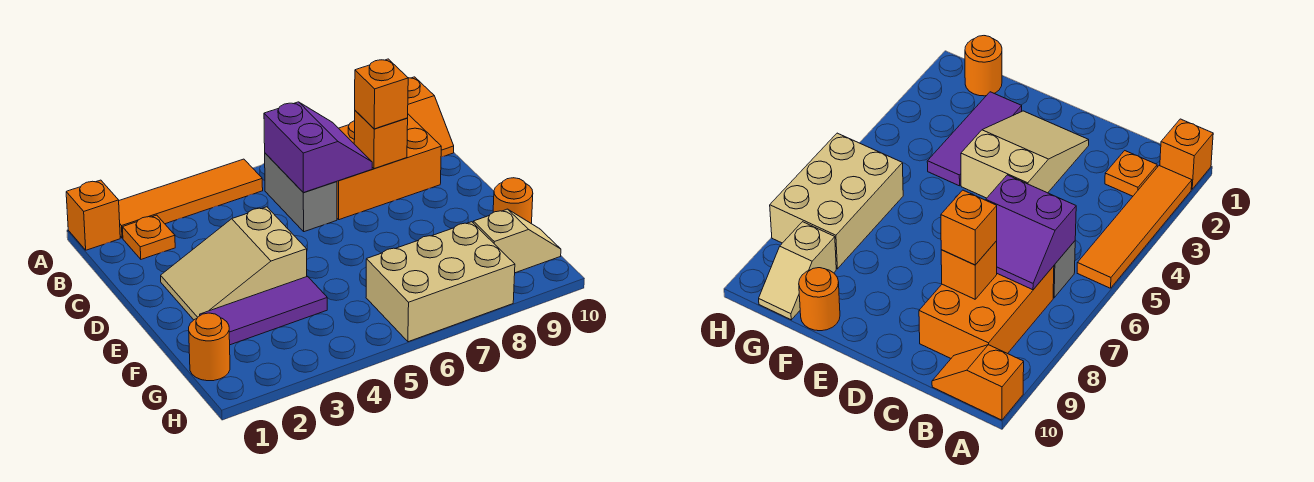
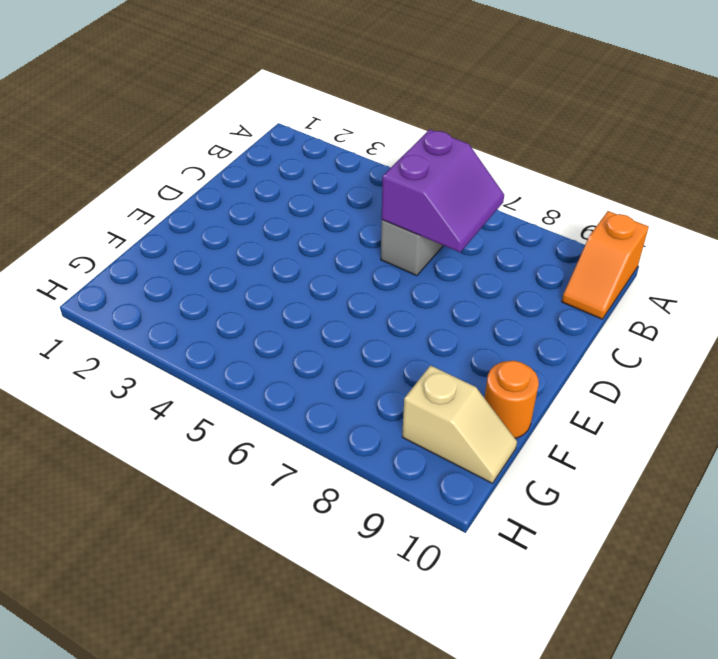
none -> orange 1x1 brick [66,180,120,250]
none -> orange 1x4 tile [119,159,263,238]
none -> orange 1x1 plate [122,215,175,259]

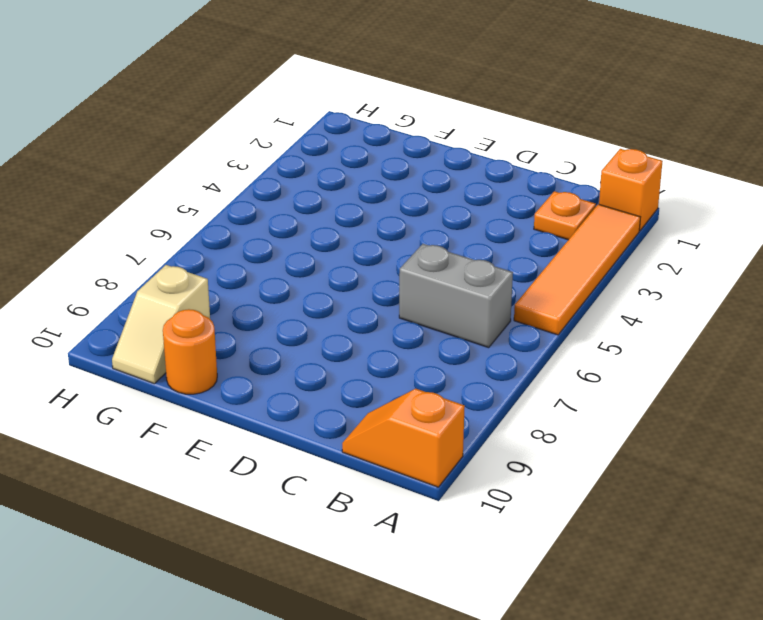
none -> orange 2x3 brick [337,114,441,220]
none -> tan 2x3 slope [161,207,307,320]
none -> purple 1x3 tile [200,276,327,345]

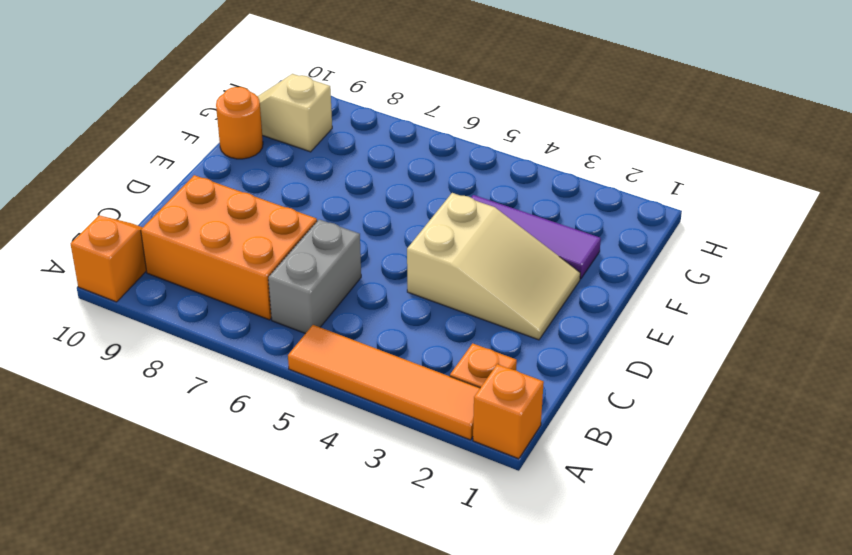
none -> orange 1x1 round brick [189,313,230,381]
none -> tan 2x3 brick [366,222,515,342]
none -> purple 2x2 slope [264,102,372,193]

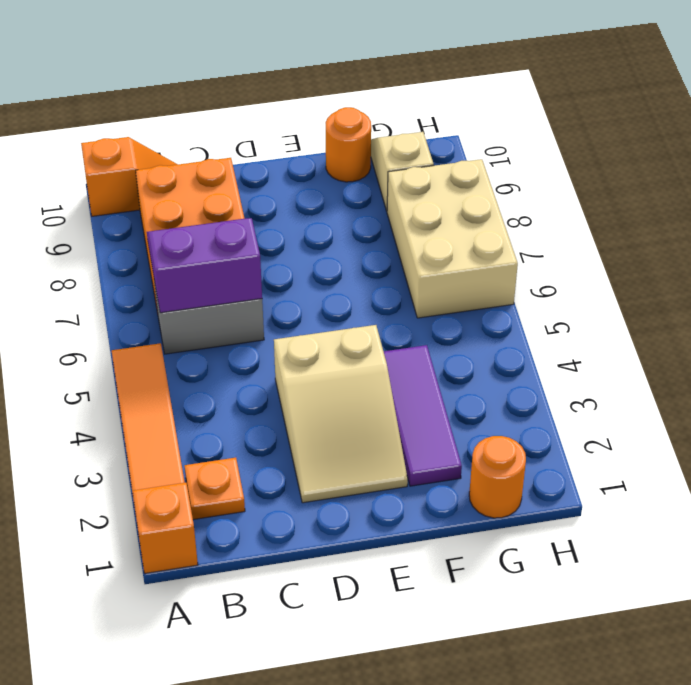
none -> orange 1x1 brick [354,111,408,169]
none -> orange 1x1 brick [355,59,408,129]

